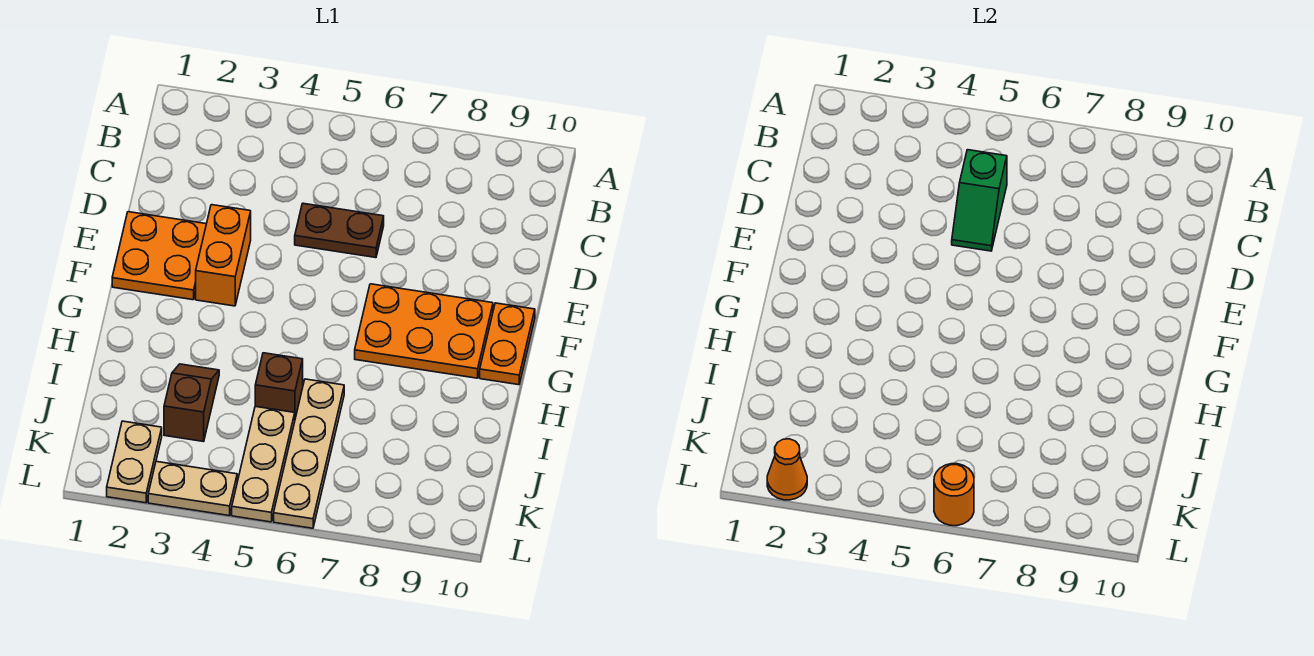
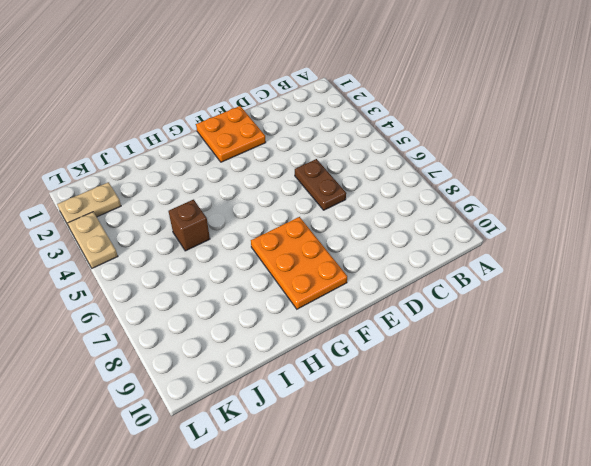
none -> orange 1x2 brick [196,205,251,306]
none -> orange 1x2 plate [480,303,535,385]
none -> brown 1x2 slope [164,364,219,442]

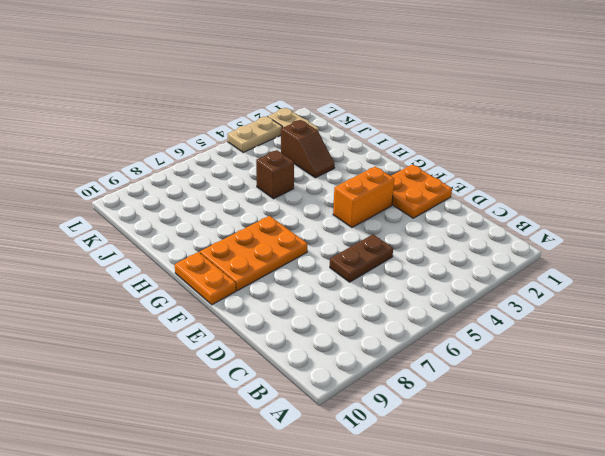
orange 1x2 brick [333,167,394,228] -> orange 1x2 brick turned to [196,205,251,306]
none -> tan 1x4 plate [274,379,344,528]
none -> tan 1x3 plate [232,407,295,522]
none -> green 1x2 slope [952,150,1007,251]

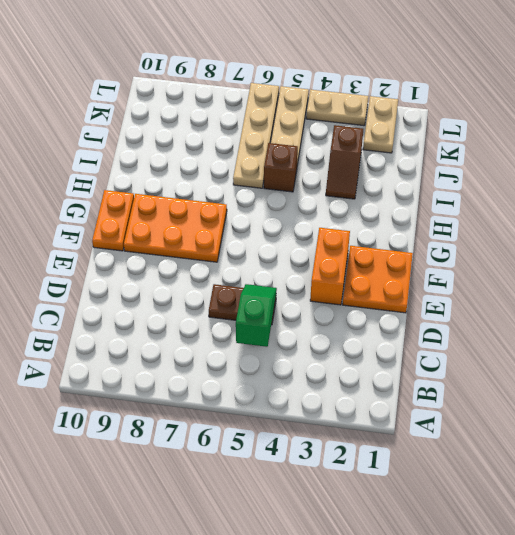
none -> orange 1x1 cone [767,439,807,500]
none -> orange 1x1 round brick [934,464,974,526]

